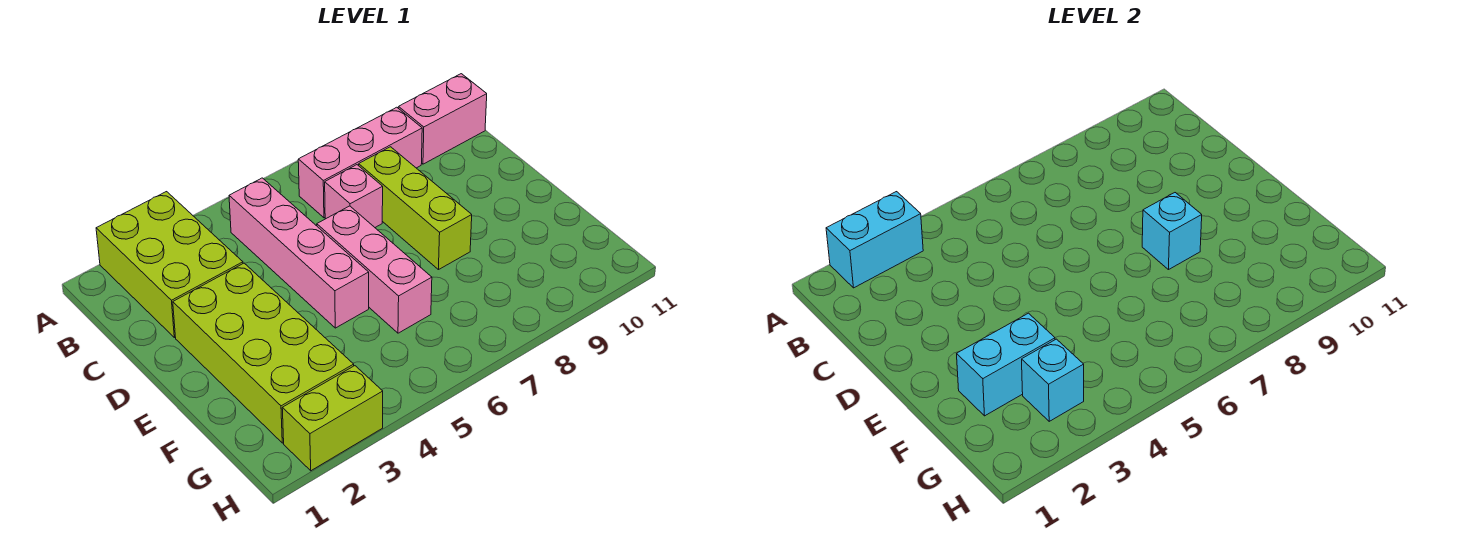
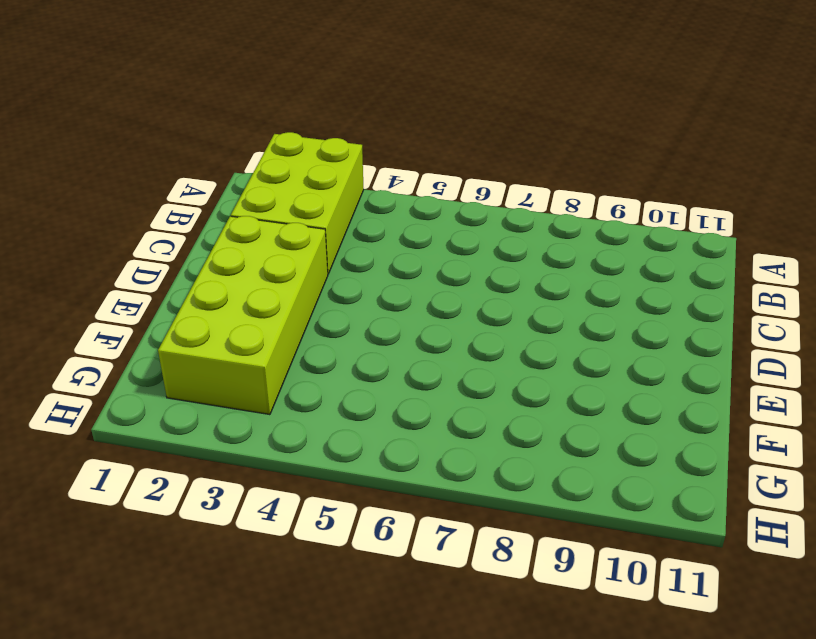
none -> pink 1x4 brick [229,178,369,328]
none -> pink 1x3 brick [298,107,422,218]
none -> pink 1x2 brick [398,74,487,164]

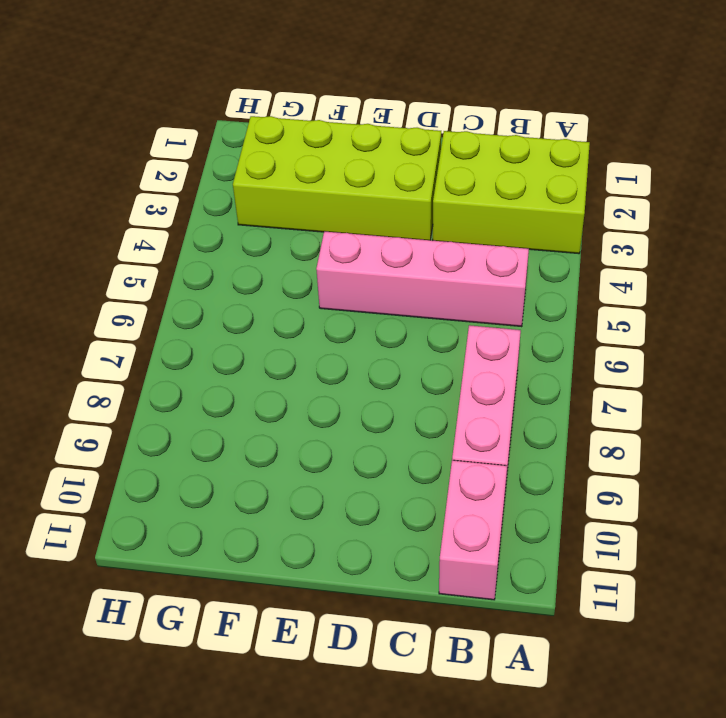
none -> pink 1x1 brick [325,165,383,227]
none -> lime 1x3 brick [359,147,472,270]
none -> pink 1x3 brick [317,206,432,333]

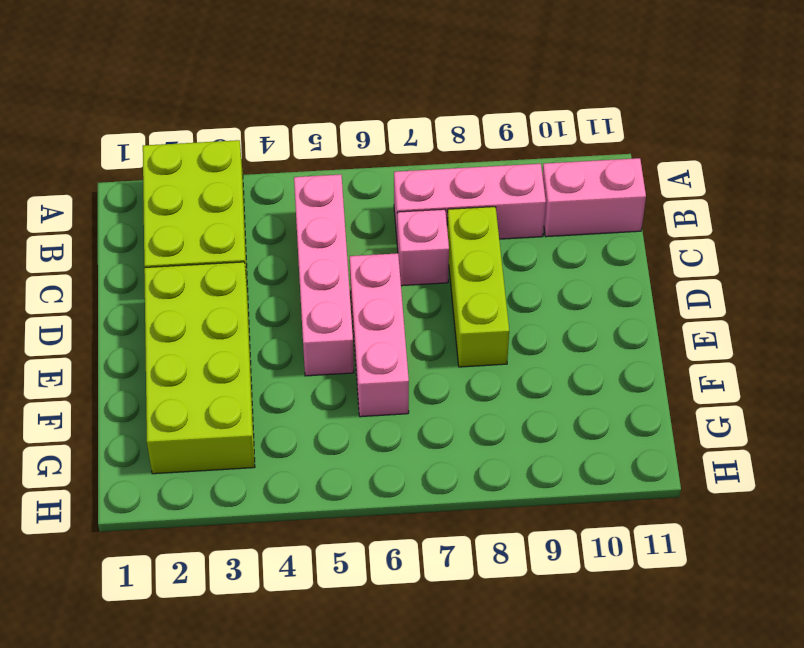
none -> lime 1x2 brick [282,366,383,471]
none -> cyan 1x2 brick [826,192,923,288]
none -> cyan 1x1 brick [1142,193,1202,270]

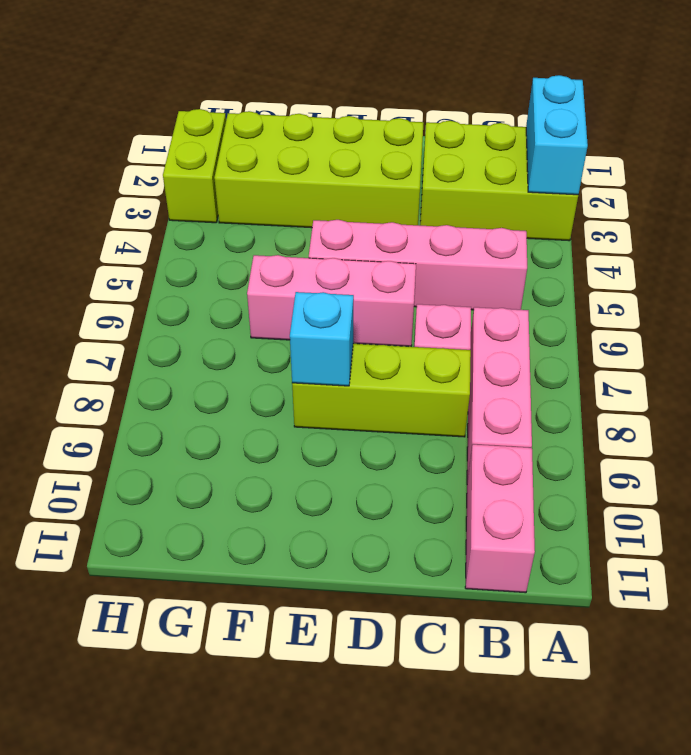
none -> cyan 1x2 brick [957,313,1055,416]
none -> cyan 1x1 brick [1022,339,1084,421]

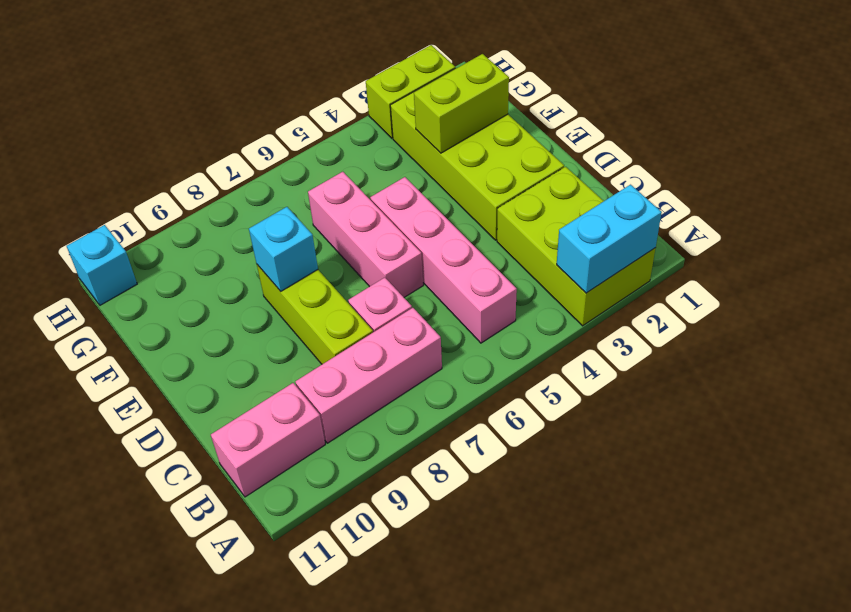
lime 1x2 brick [414,54,509,153] -> cyan 1x2 brick [957,313,1055,416]
cyan 1x1 brick [67,225,137,305] -> cyan 1x1 brick moved to [1022,339,1084,421]

